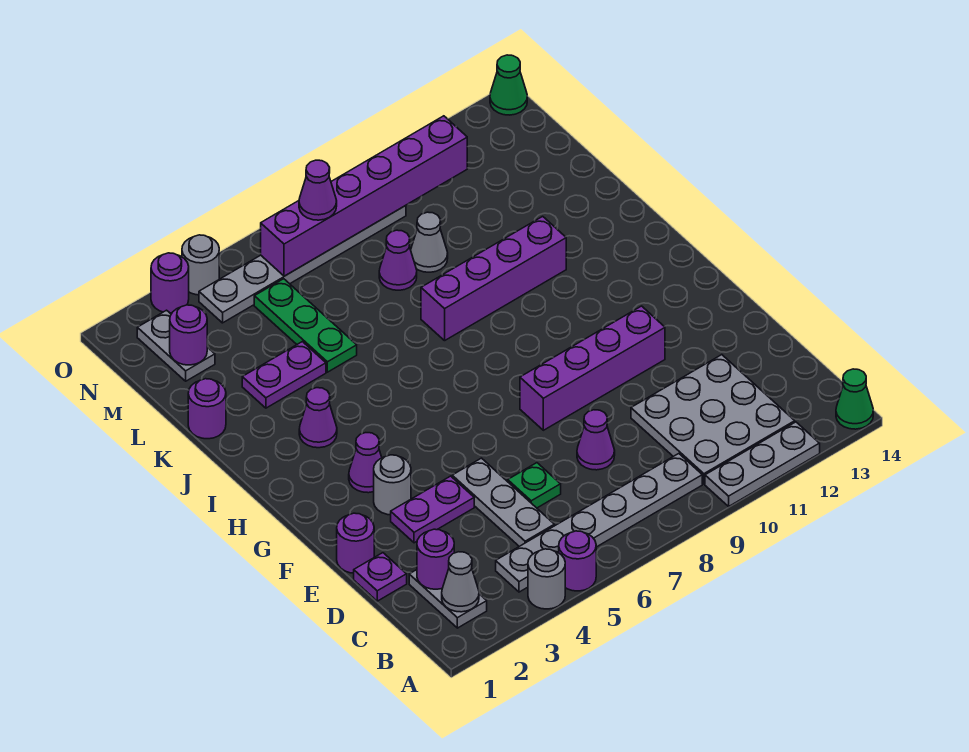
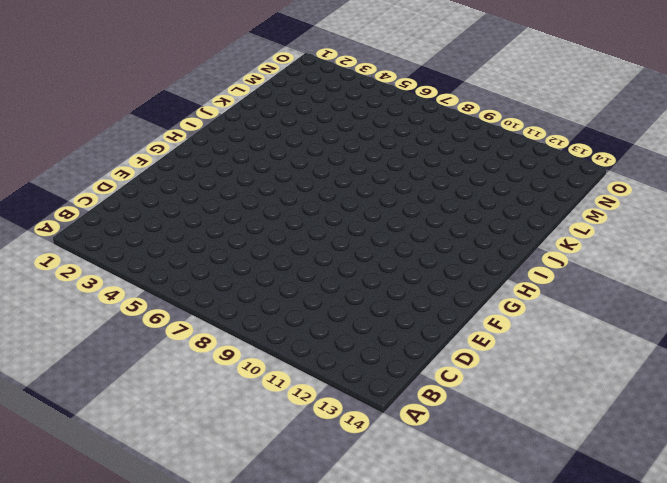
none -> grey 1x1 round brick [528,549,565,609]
none -> purple 1x1 round brick [559,531,596,591]
none -> grey 1x3 plate [705,422,820,506]
none -> green 1x1 cone [836,369,873,429]

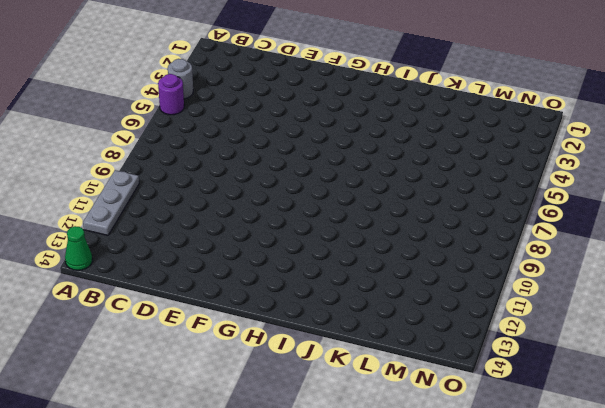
none -> grey 1x2 plate [409,570,487,628]
none -> grey 1x6 plate [496,454,702,592]
none -> grey 3x3 plate [631,355,795,484]
none -> grey 1x3 plate [452,458,554,546]

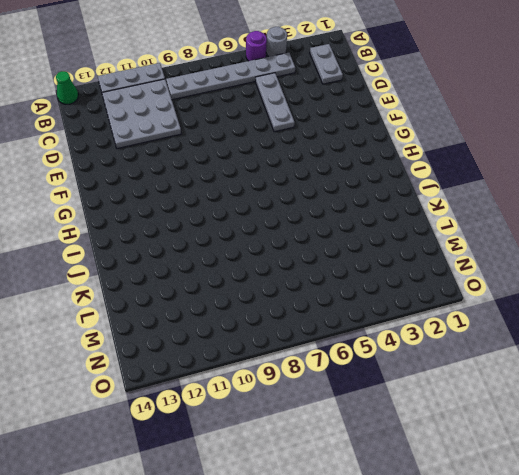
none -> purple 1x1 plate [354,553,407,601]
none -> green 1x1 plate [508,463,561,508]
none -> purple 1x1 cone [577,410,615,470]
none -> purple 1x1 round brick [337,513,374,573]

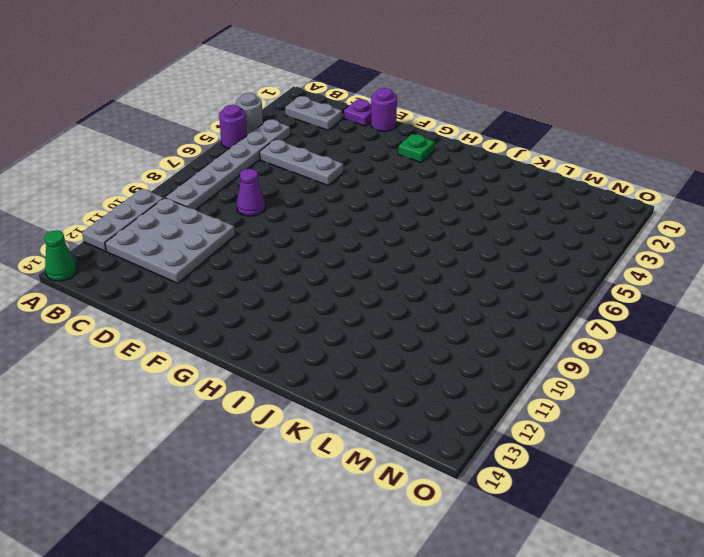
green 1x1 plate [398,134,435,162] -> green 1x1 plate moved to [508,463,561,508]
none -> purple 1x2 plate [391,476,474,543]
none -> grey 1x1 round brick [374,455,411,515]
none -> purple 1x4 brick [520,306,665,430]
none -> purple 1x1 cone [349,433,382,493]

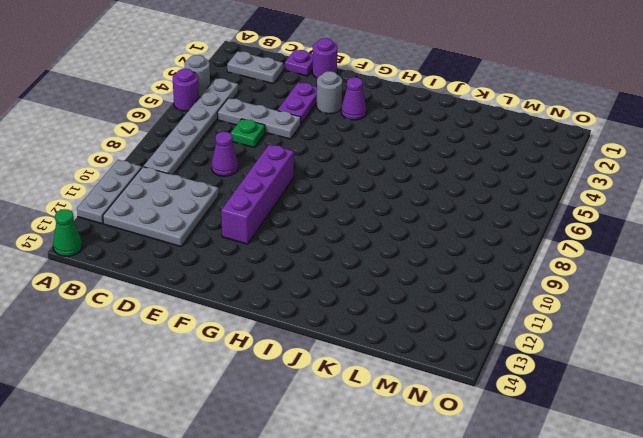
none -> purple 1x1 cone [299,388,337,448]
none -> purple 1x4 brick [421,216,566,341]
none -> purple 1x1 round brick [188,379,226,439]
none -> purple 1x2 plate [242,342,326,408]

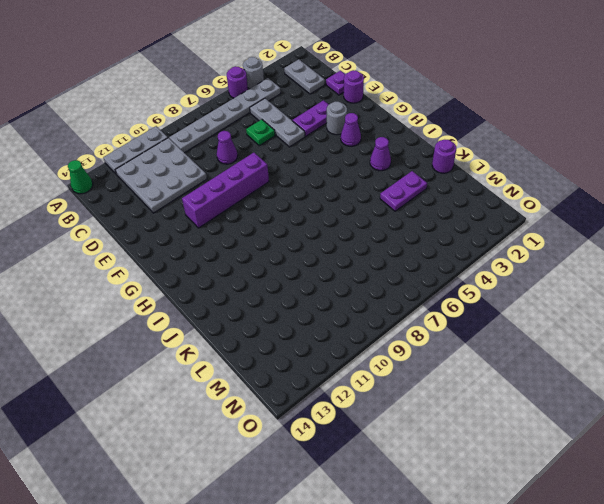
none -> purple 1x4 brick [421,216,566,341]
none -> green 1x3 plate [254,279,357,372]
none -> purple 1x1 cone [379,230,417,290]
none -> grey 1x1 cone [411,212,448,272]

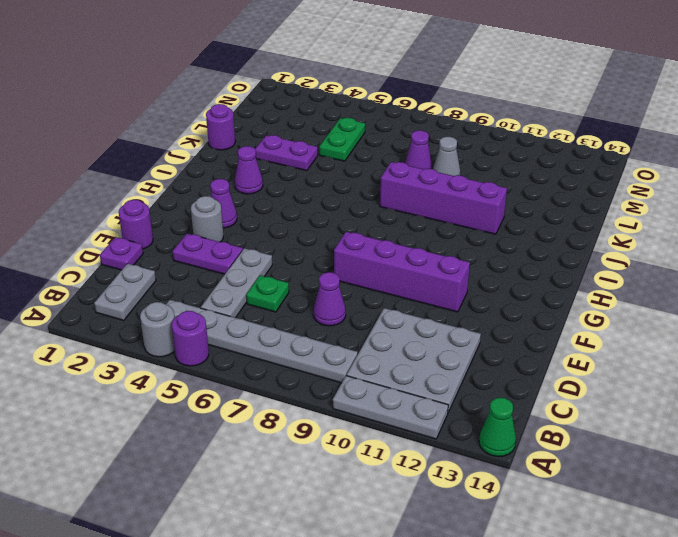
green 1x2 plate [319,118,365,161] -> green 1x3 plate [254,279,357,372]
none -> grey 1x2 plate [137,310,215,381]
none -> grey 1x6 plate [199,206,406,323]
none -> purple 1x1 round brick [151,253,189,313]
none -> grey 1x1 round brick [182,235,219,295]

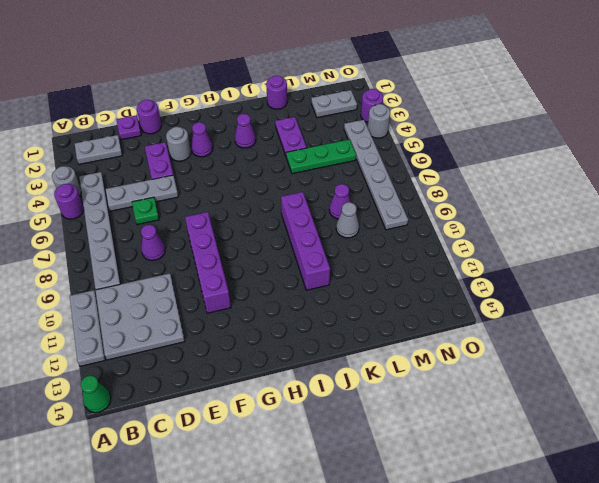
none -> green 1x1 cone [490,55,527,115]
none -> grey 1x1 cone [442,552,479,612]
none -> purple 1x1 round brick [417,529,454,589]
none -> purple 1x1 round brick [170,305,207,365]

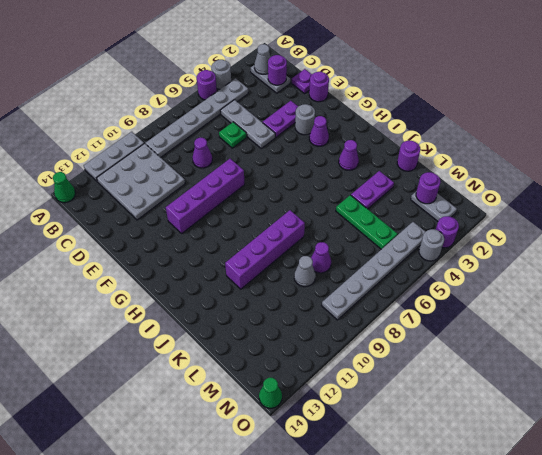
none -> purple 1x6 brick [261,116,467,276]
none -> purple 1x1 cone [299,160,337,220]

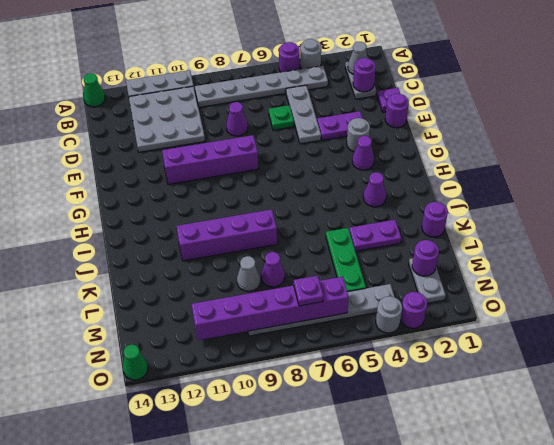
purple 1x1 plate [294,276,323,306] -> purple 1x1 cone [299,160,337,220]

